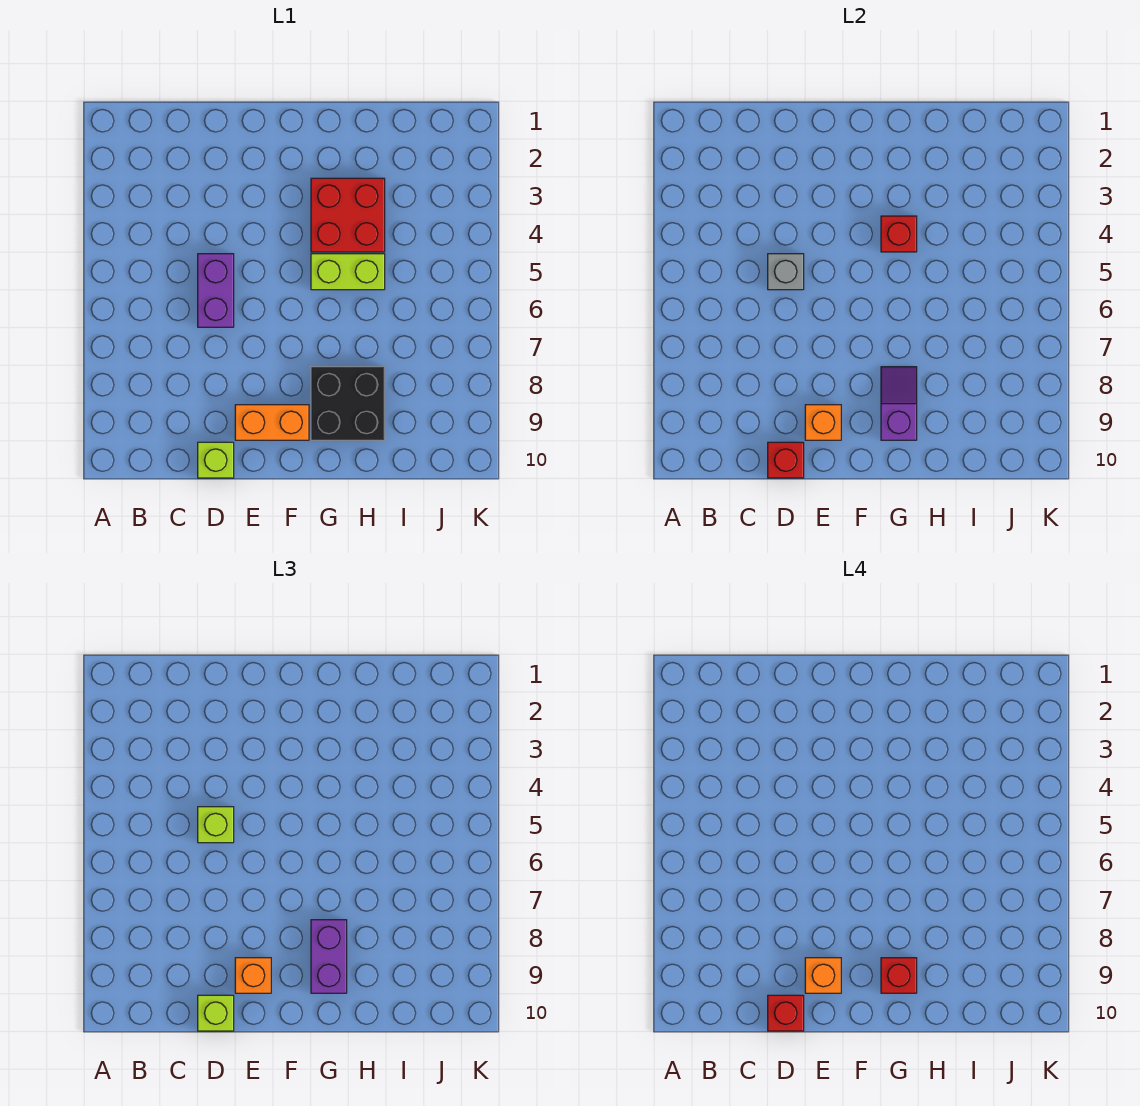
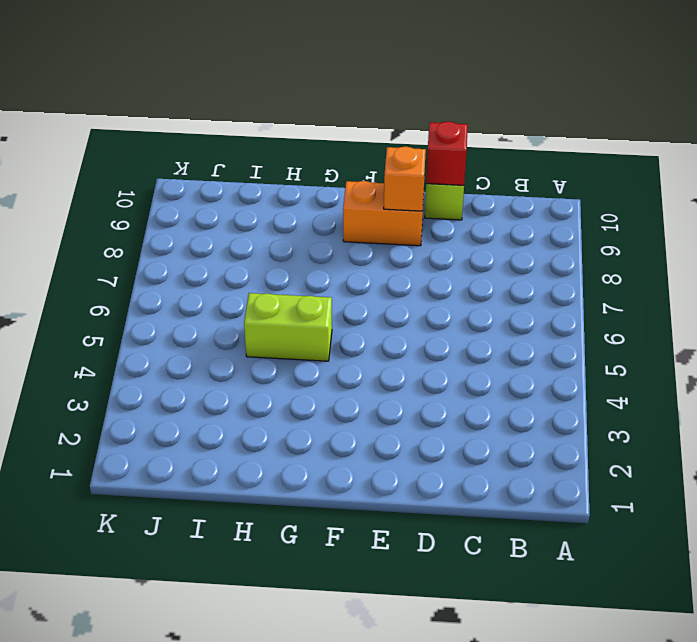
none -> purple 1x2 brick [198,254,234,327]
none -> red 2x2 brick [311,178,385,252]
none -> black 2x2 brick [311,367,385,440]

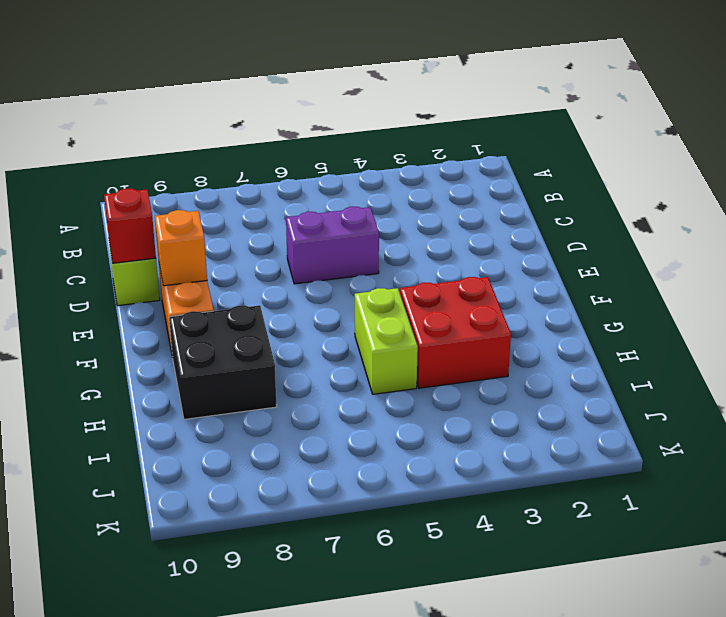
none -> grey 1x1 brick [768,254,804,290]
none -> red 1x1 brick [881,216,917,252]
none -> purple 1x2 slope [881,367,917,440]

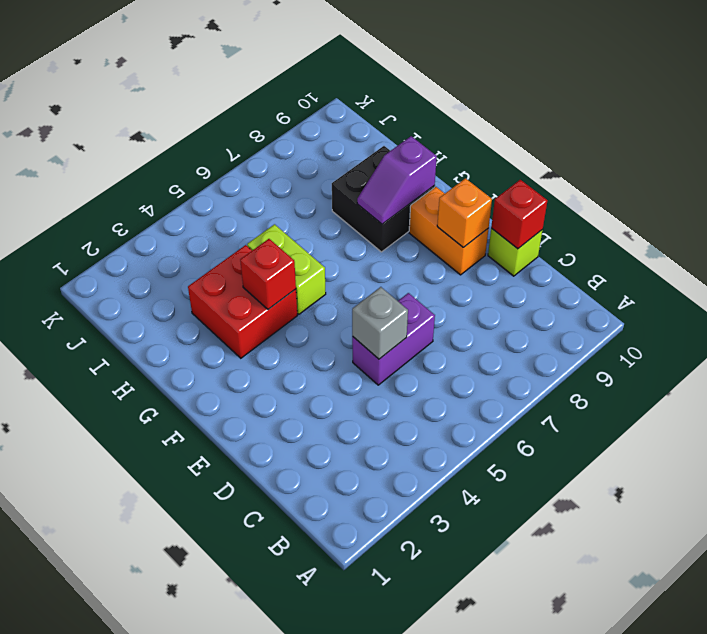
none -> lime 1x1 brick [198,807,234,843]
none -> lime 1x1 brick [198,995,234,1031]
none -> orange 1x1 brick [235,958,271,993]

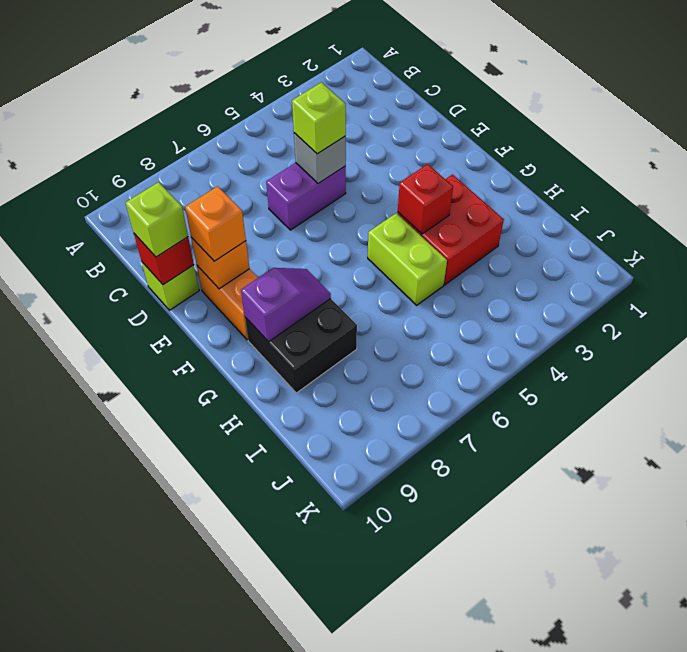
none -> purple 1x2 brick [311,920,347,993]
none -> red 1x1 brick [768,995,804,1031]
none -> orange 1x1 brick [805,958,841,993]

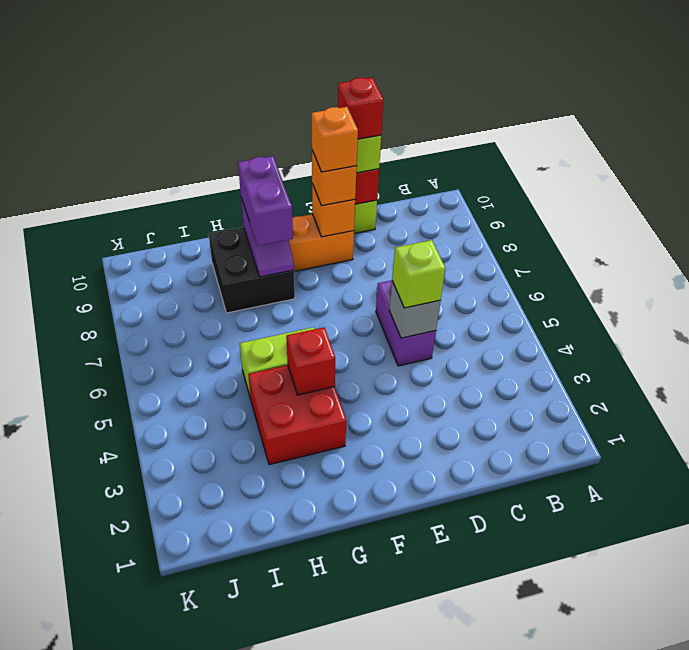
none -> red 1x1 brick [881,958,917,993]

